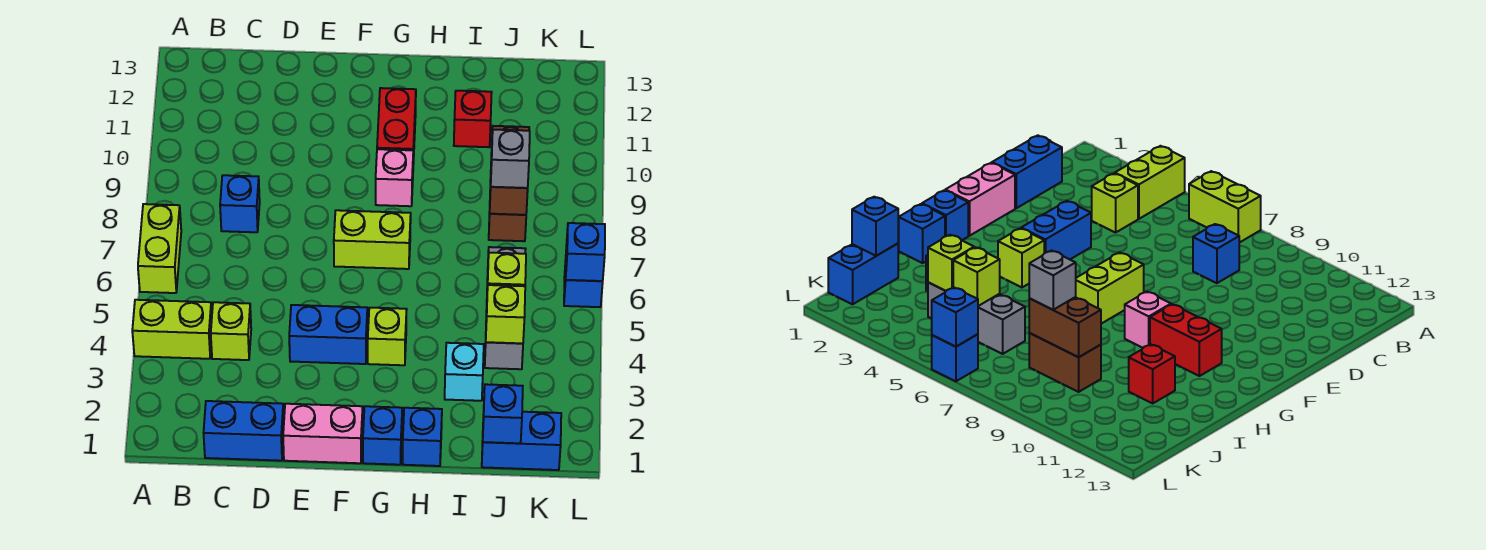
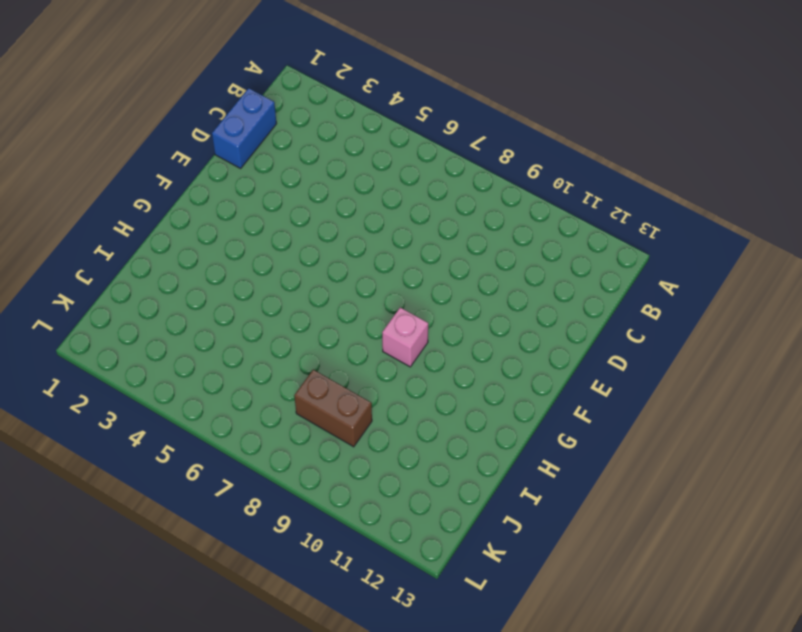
none -> lime 1x2 brick [132,300,212,359]
none -> lime 1x2 brick [138,204,181,293]
none -> lime 1x1 brick [211,302,251,360]

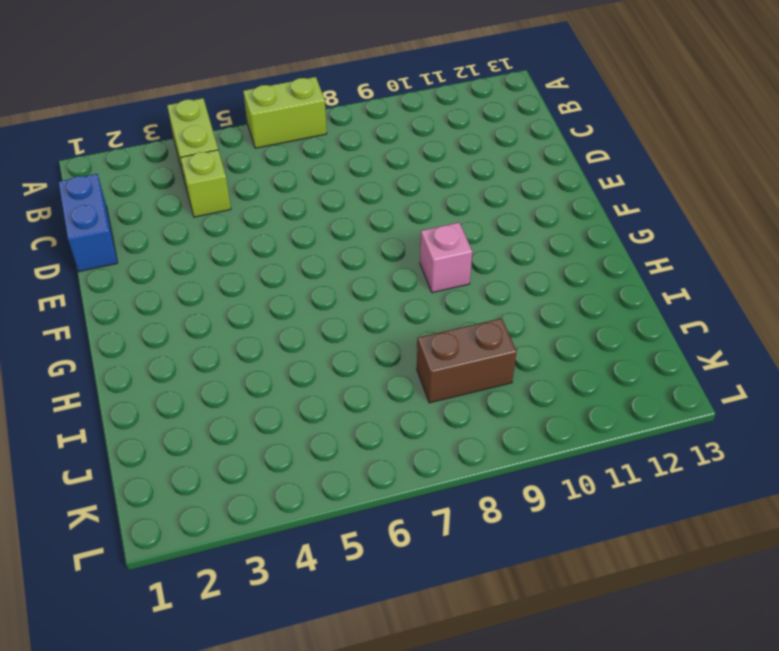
none -> blue 1x1 brick [220,175,260,232]
none -> pink 1x2 brick [283,404,363,463]
none -> blue 1x2 brick [289,305,367,364]

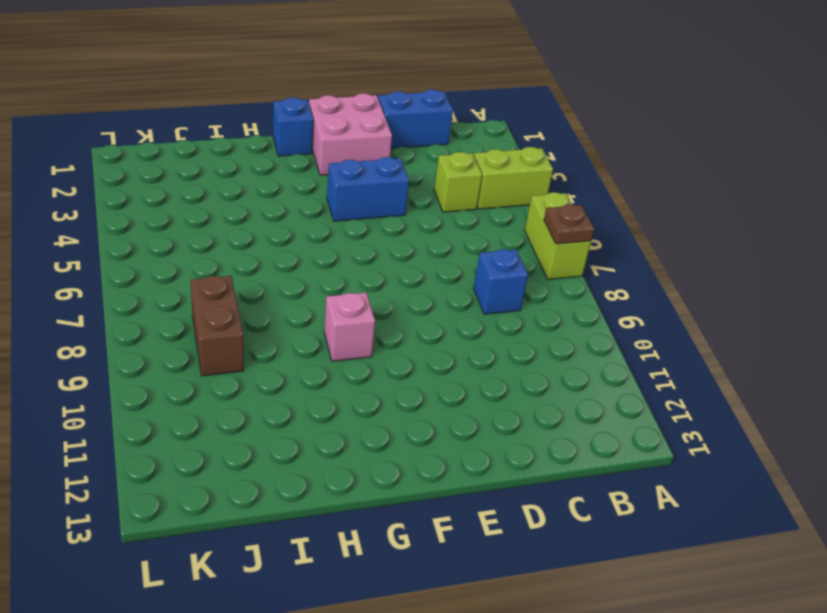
brown 1x1 plate [544,204,594,244] -> none
pink 2x2 brick [309,93,392,175] -> pink 1x2 brick [283,404,363,463]
none -> lime 1x2 brick [334,210,411,269]
none -> lime 1x1 brick [368,308,407,365]
none -> red 1x2 brick [377,88,416,164]

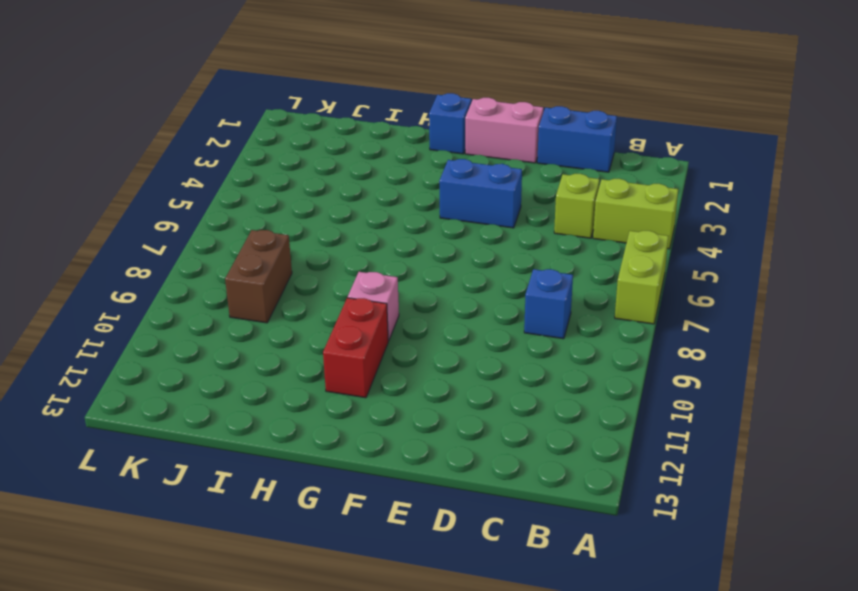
none -> lime 1x2 brick [334,210,411,269]
none -> lime 1x1 brick [368,308,407,365]
none -> blue 1x1 brick [403,408,442,466]

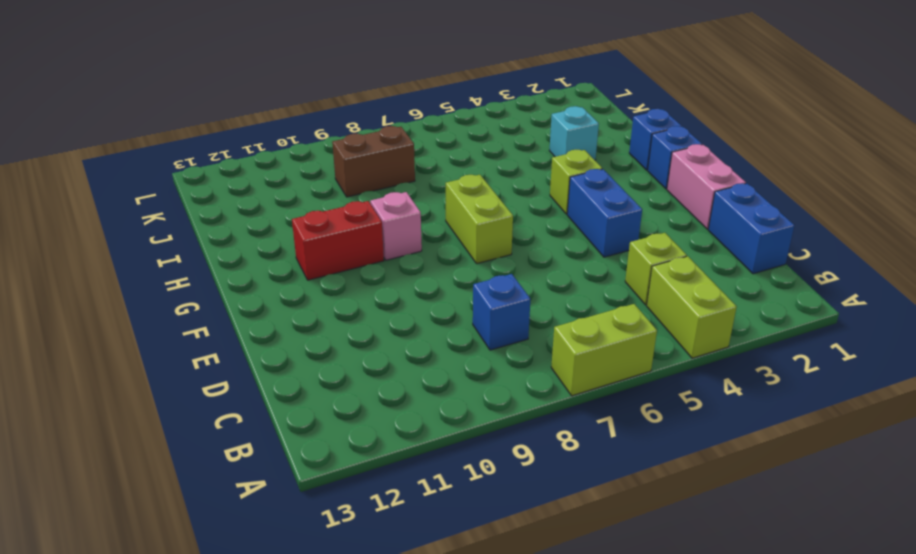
none -> red 1x1 brick [454,91,492,147]
none -> blue 1x2 brick [482,412,561,470]
none -> grey 1x3 brick [485,247,526,369]

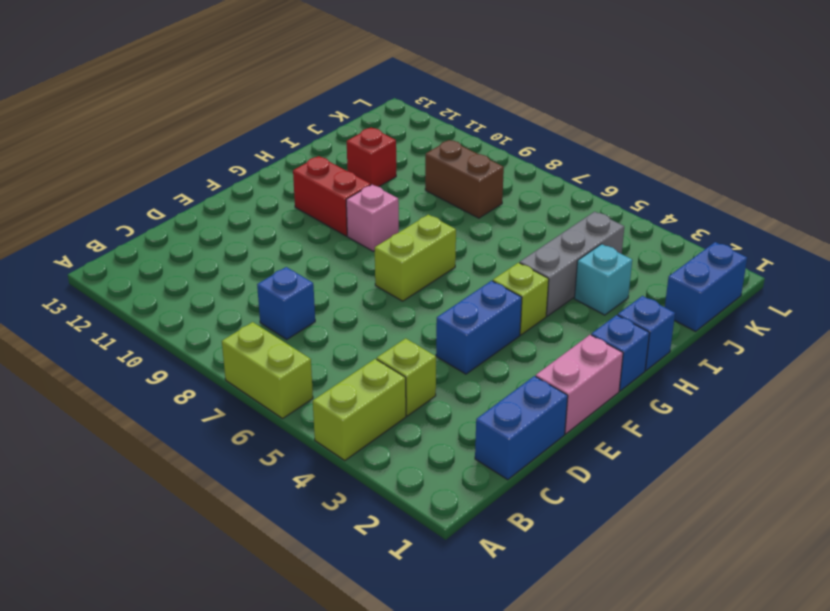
grey 1x3 brick [520,212,624,316] -> grey 1x3 brick turned to [485,247,526,369]
none -> blue 1x1 brick [564,260,603,307]
none -> blue 1x1 brick [483,384,523,443]
none -> lime 1x1 brick [486,285,525,343]

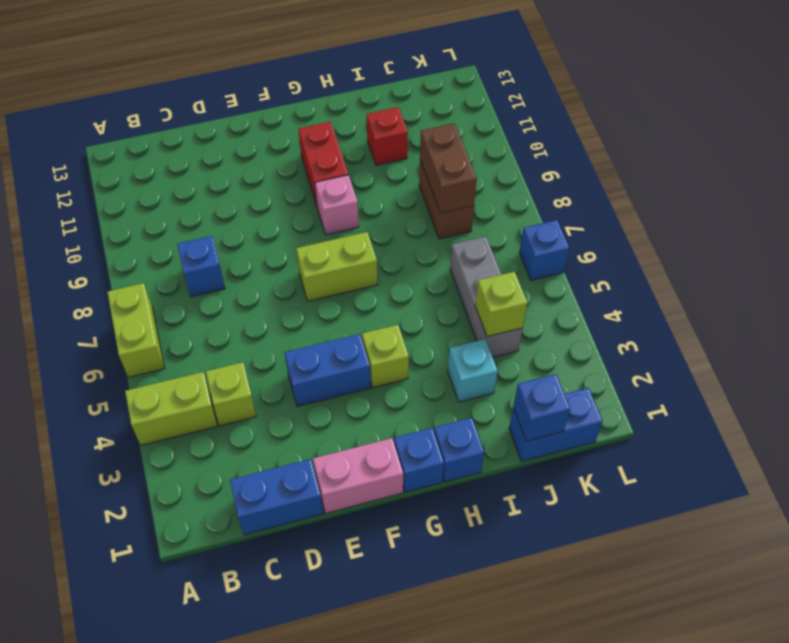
none -> lime 1x1 brick [487,253,526,289]
none -> blue 1x1 brick [566,223,605,281]
none -> grey 1x1 brick [491,130,530,188]

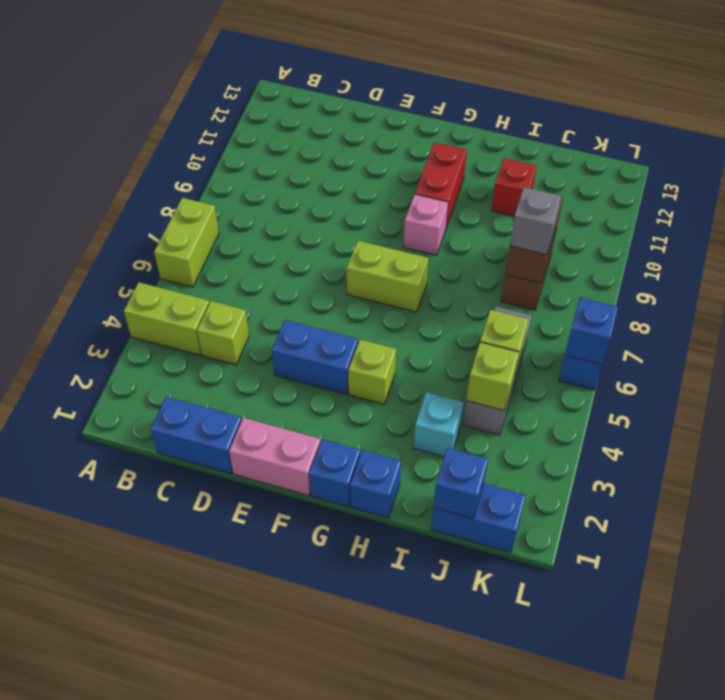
none -> blue 1x1 brick [220,175,260,232]

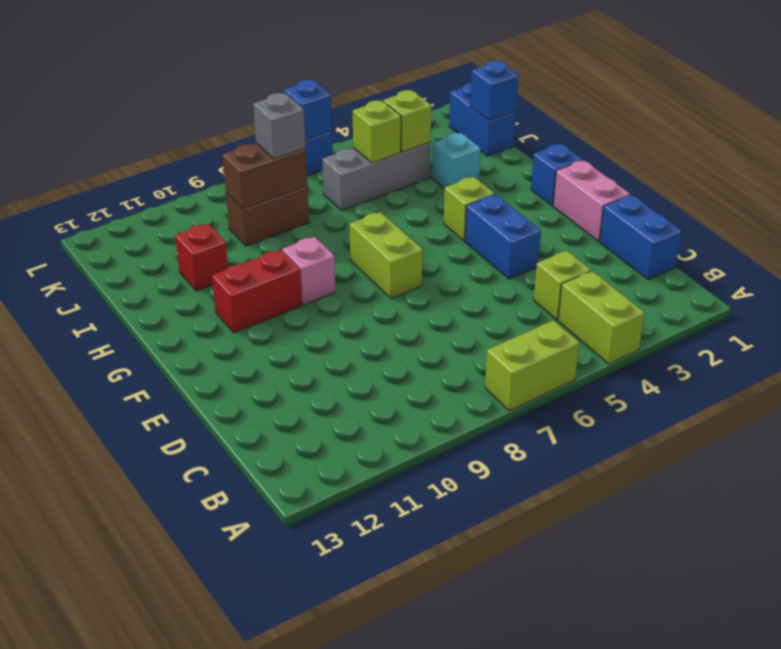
none -> blue 1x1 brick [220,175,260,232]
none -> blue 1x1 brick [403,408,442,466]

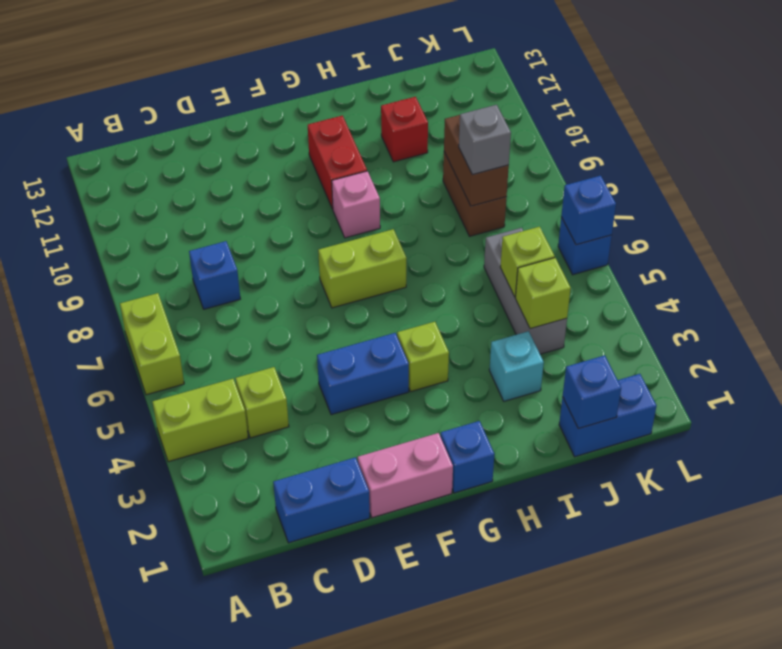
none -> blue 1x1 brick [403,408,442,466]

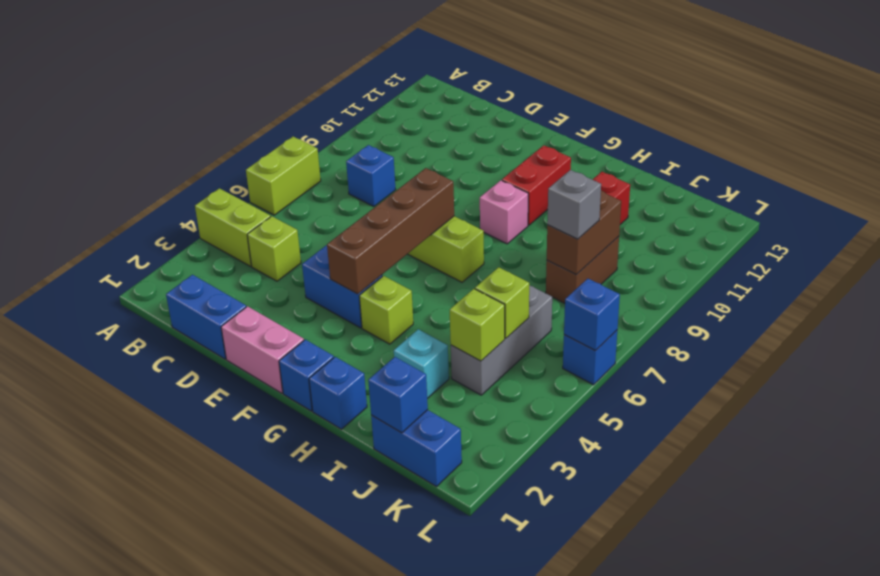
brown 1x4 brick [327,168,454,294] -> none

